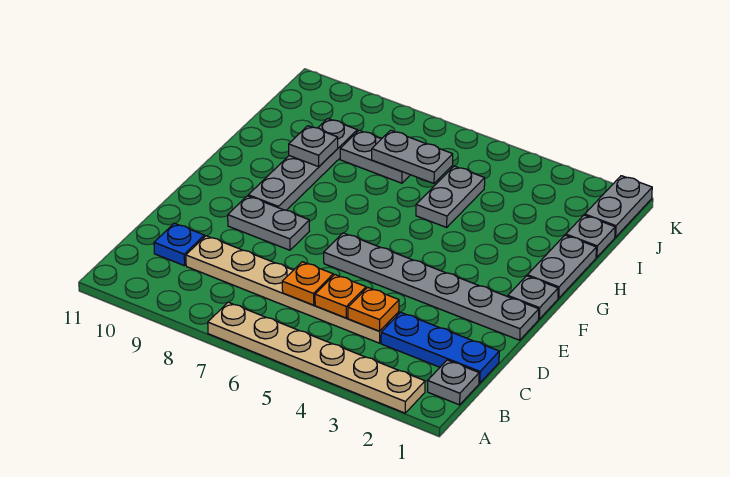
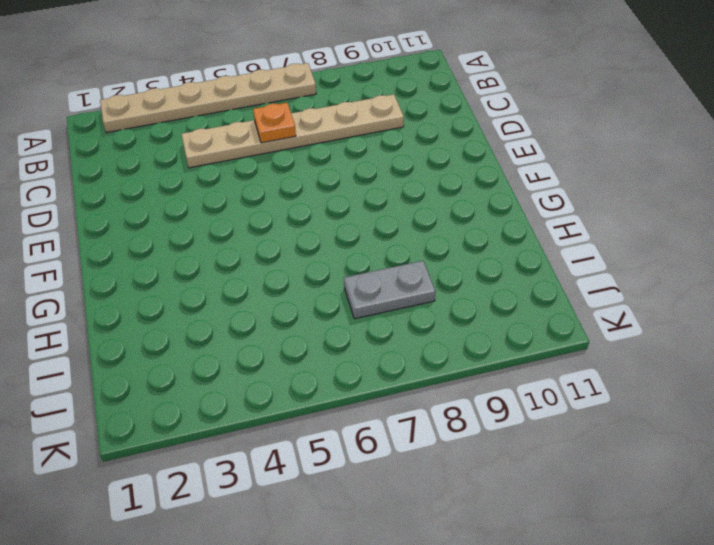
none -> grey 1x1 plate [428,360,479,405]
none -> blue 1x3 plate [381,312,499,383]
none -> blue 1x1 plate [154,223,204,266]

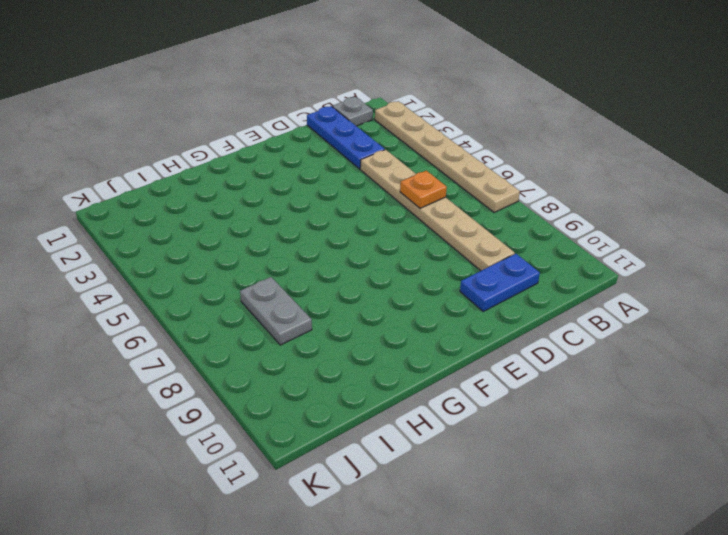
blue 1x2 plate [460,254,540,311] -> blue 1x1 plate [154,223,204,266]
none -> grey 1x6 plate [324,233,539,340]
none -> grey 1x2 plate [228,196,310,250]
none -> grey 1x1 plate [508,276,558,319]

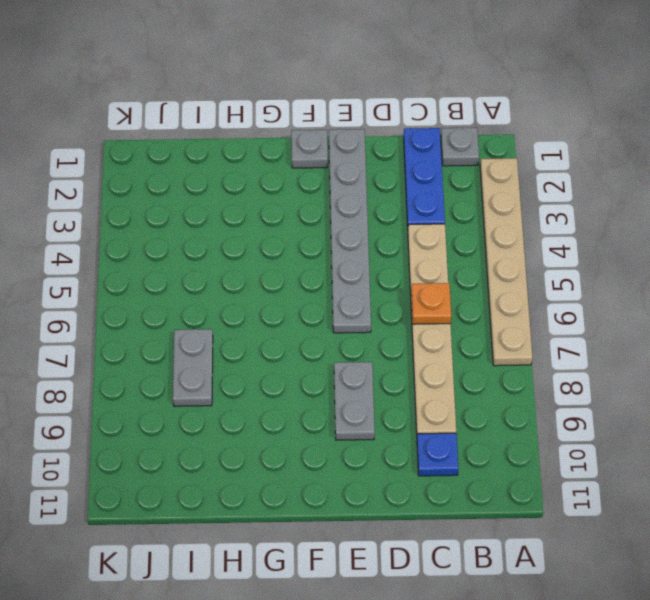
none -> grey 1x4 plate [248,119,357,210]
none -> grey 1x2 plate [527,235,596,298]
none -> grey 1x2 plate [416,166,485,227]

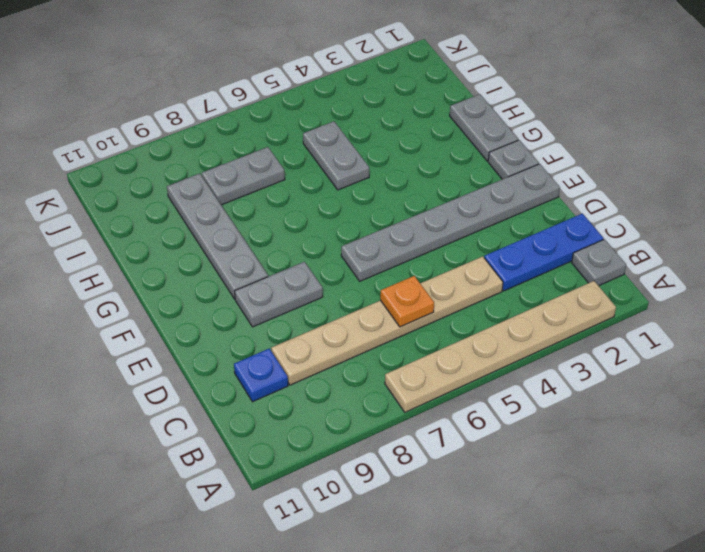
none -> grey 1x1 plate [566,215,615,257]
none -> grey 1x2 plate [585,176,652,237]
none -> orange 1x1 plate [348,287,399,331]

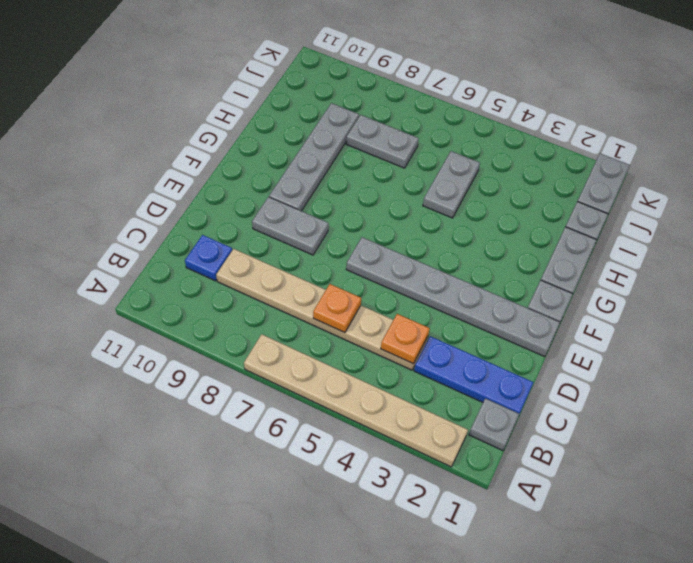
none -> orange 1x1 plate [315,275,366,318]
none -> grey 1x1 plate [289,126,338,167]
none -> grey 1x2 plate [372,130,453,183]

